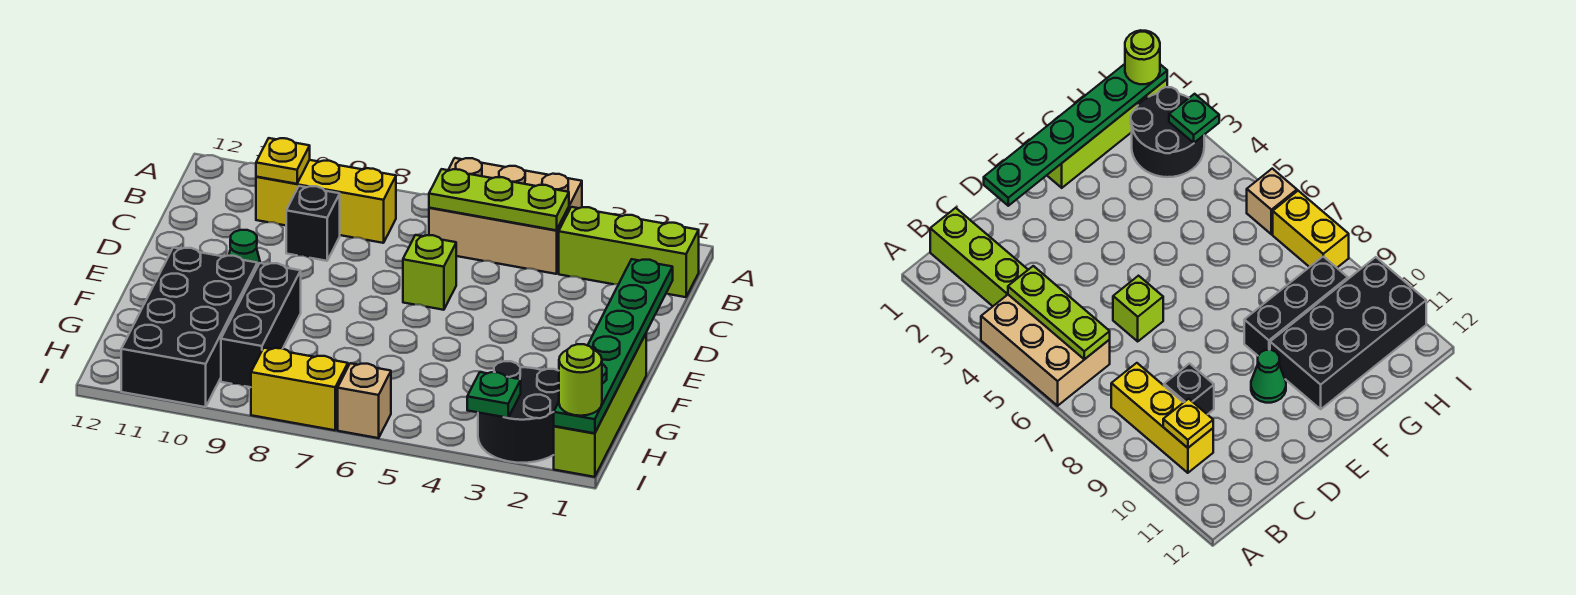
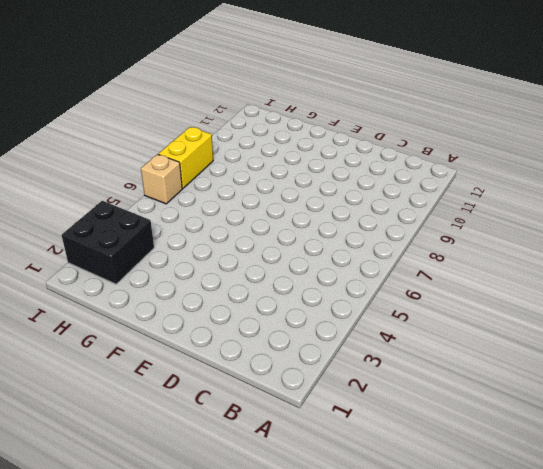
black 2x2 brick [62,201,154,284] -> black 2x2 round brick [478,361,559,463]
none -> tan 2x3 brick [429,158,582,274]
none -> lime 1x3 brick [559,207,699,297]
none -> yellow 1x3 brick [256,160,396,243]

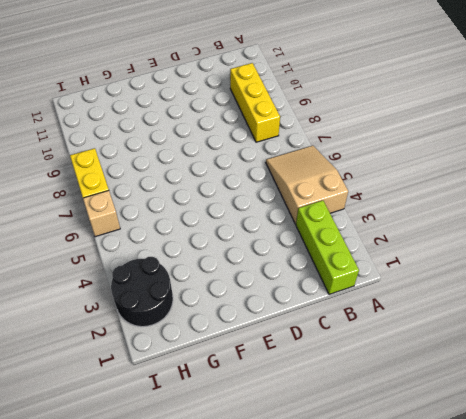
tan 2x3 slope [266,146,348,224] -> tan 2x3 brick [429,158,582,274]
none -> black 1x1 brick [286,186,340,261]
none -> lime 1x1 brick [403,235,456,310]
none -> green 1x1 cone [229,230,260,267]

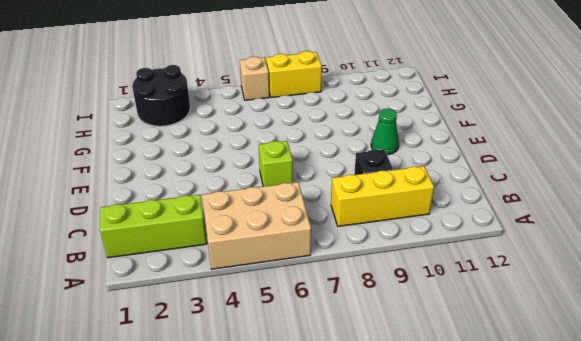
none -> lime 1x4 brick [554,334,646,477]
none -> black 1x3 brick [221,263,301,387]
none -> black 2x4 brick [121,248,257,407]

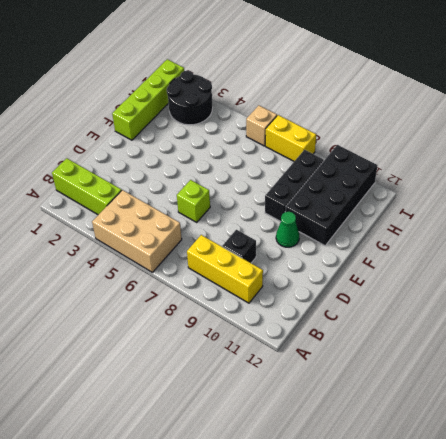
none -> lime 1x3 plate [429,169,569,230]
none -> yellow 1x1 plate [256,138,310,184]
none -> green 1x6 plate [554,259,673,433]

